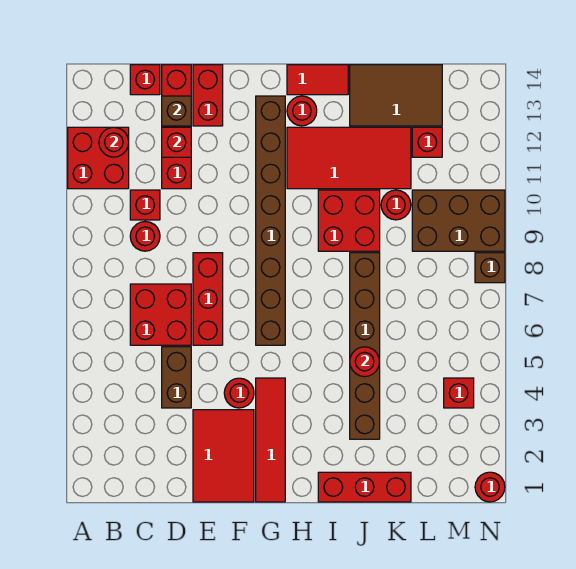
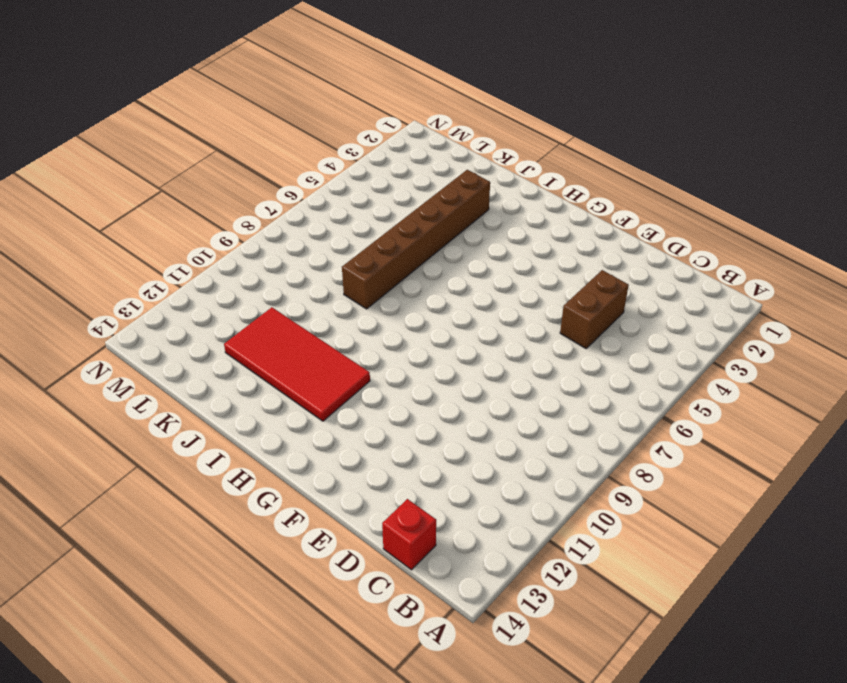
none -> red 2x2 brick [68,127,129,189]
none -> red 2x2 brick [130,284,191,345]
none -> red 1x1 round brick [130,221,160,251]
none -> red 1x1 brick [130,190,160,220]

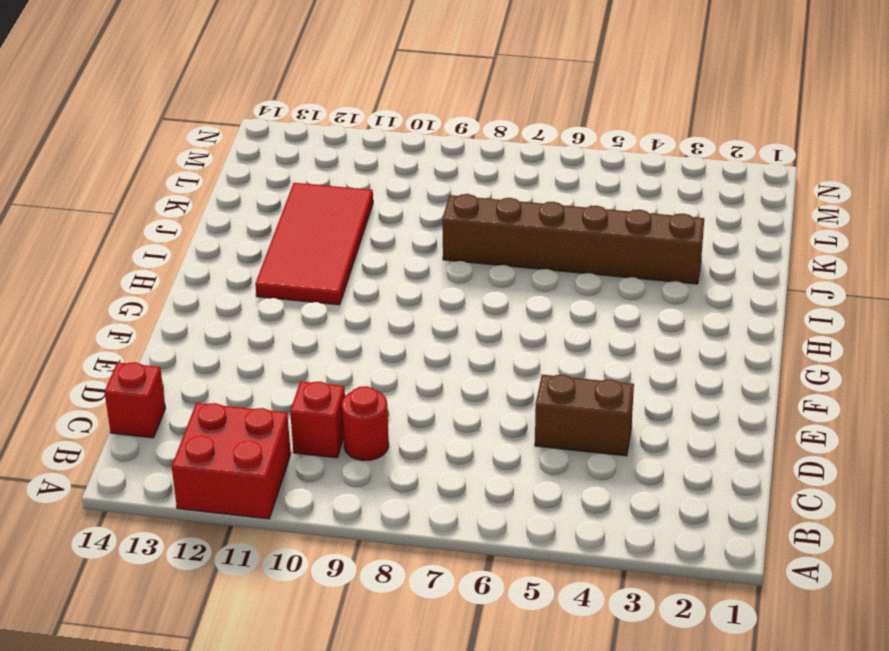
none -> red 2x2 brick [130,284,191,345]
none -> red 1x4 brick [162,65,191,189]
none -> red 2x3 tile [193,410,254,502]
none -> red 1x3 brick [193,253,223,345]

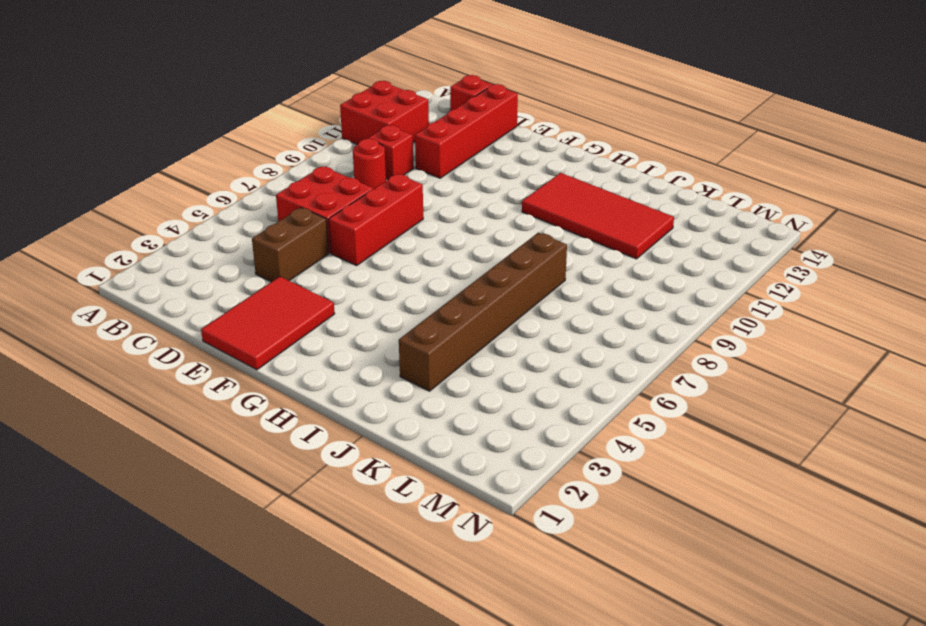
none -> red 1x2 brick [193,65,223,126]
none -> red 1x1 round brick [224,378,254,408]
none -> red 1x4 tile [256,378,285,502]
none -> brown 1x8 brick [256,96,285,345]

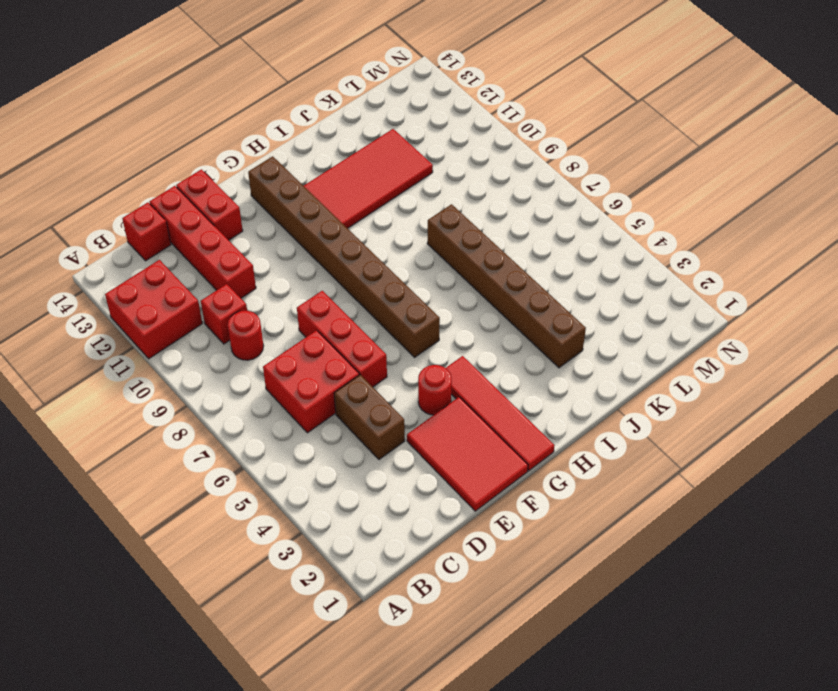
none -> red 1x1 round brick [287,96,317,126]
none -> red 1x2 tile [287,65,348,95]
none -> red 1x3 brick [318,472,411,502]
none -> red 2x2 brick [318,190,380,251]

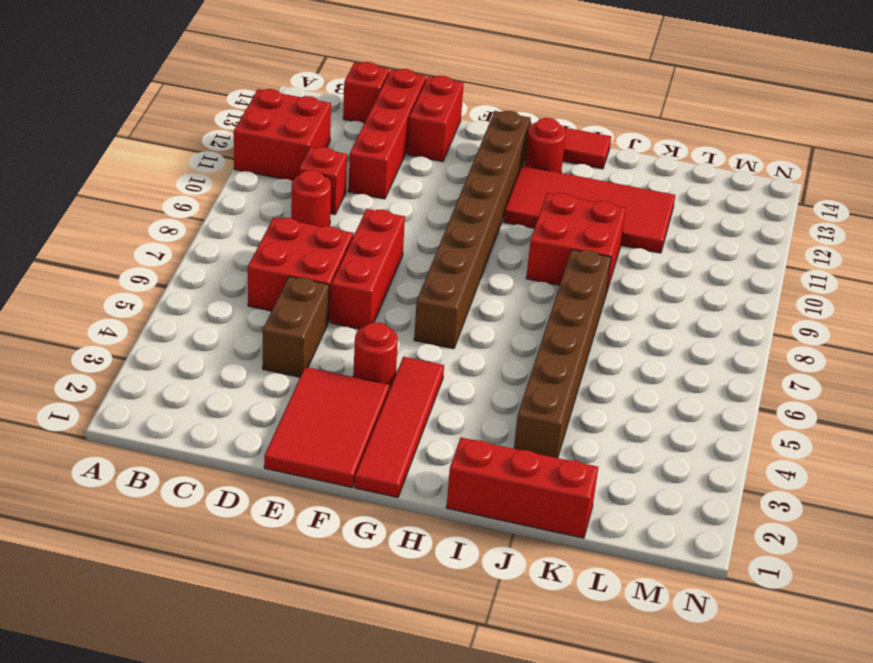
none -> brown 2x3 tile [350,65,442,126]
none -> red 1x1 round brick [381,190,411,220]
none -> brown 2x3 brick [412,190,505,251]
none -> red 1x1 brick [412,127,442,157]

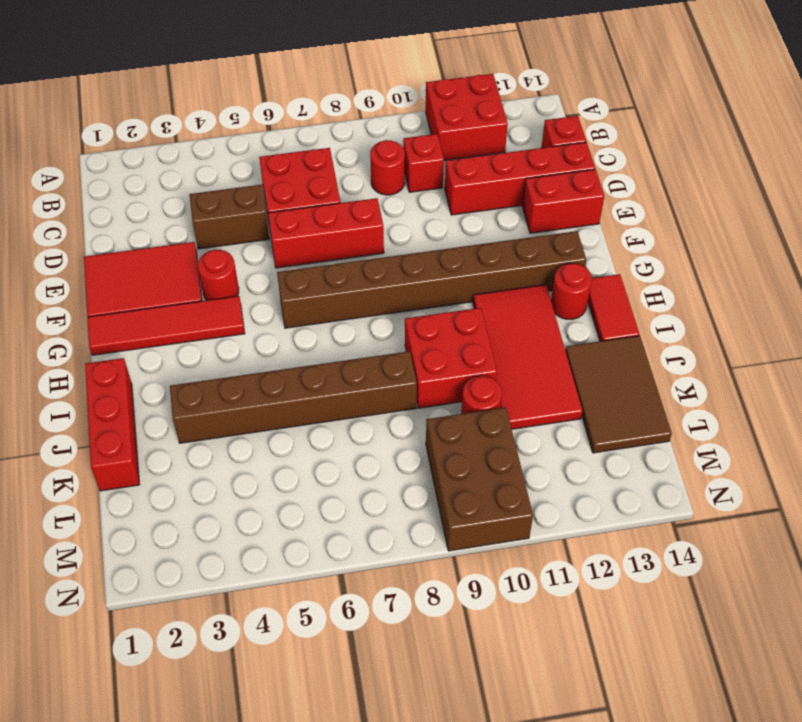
none -> red 1x1 brick [412,127,442,157]
none -> red 1x1 brick [444,378,474,408]
none -> red 1x1 round brick [475,472,505,502]
none -> brown 1x1 brick [475,253,505,283]

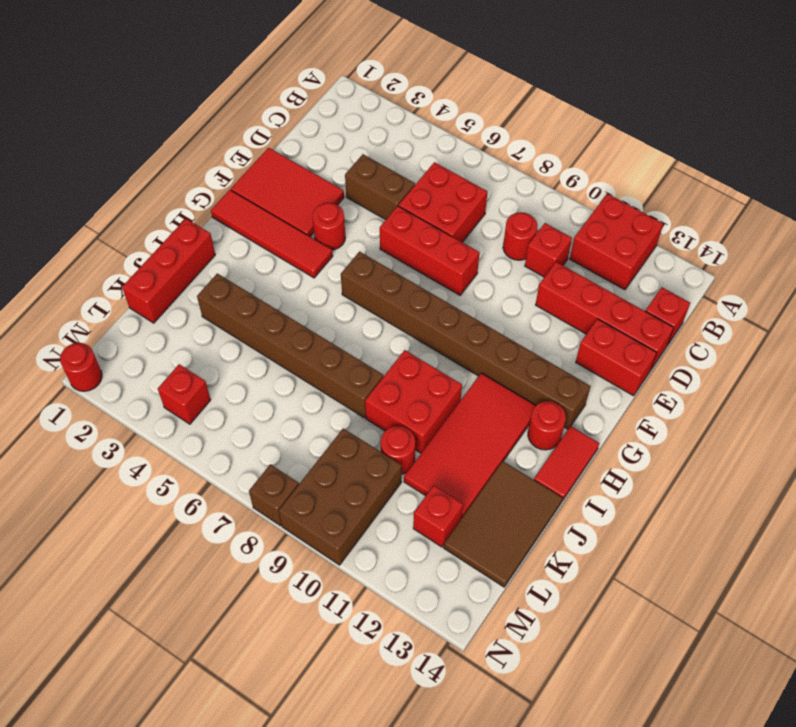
none -> red 1x1 round brick [99,127,129,157]
none -> red 1x1 brick [162,127,191,157]
none -> brown 1x1 brick [162,96,191,126]
none -> red 1x1 round brick [350,347,380,377]

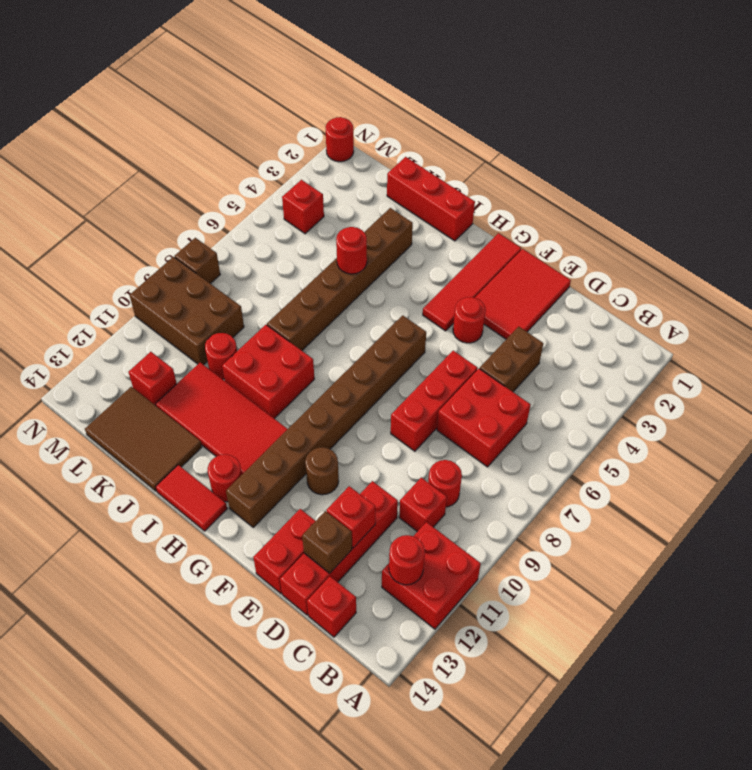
brown 1x1 round brick [305,447,339,495] -> none

